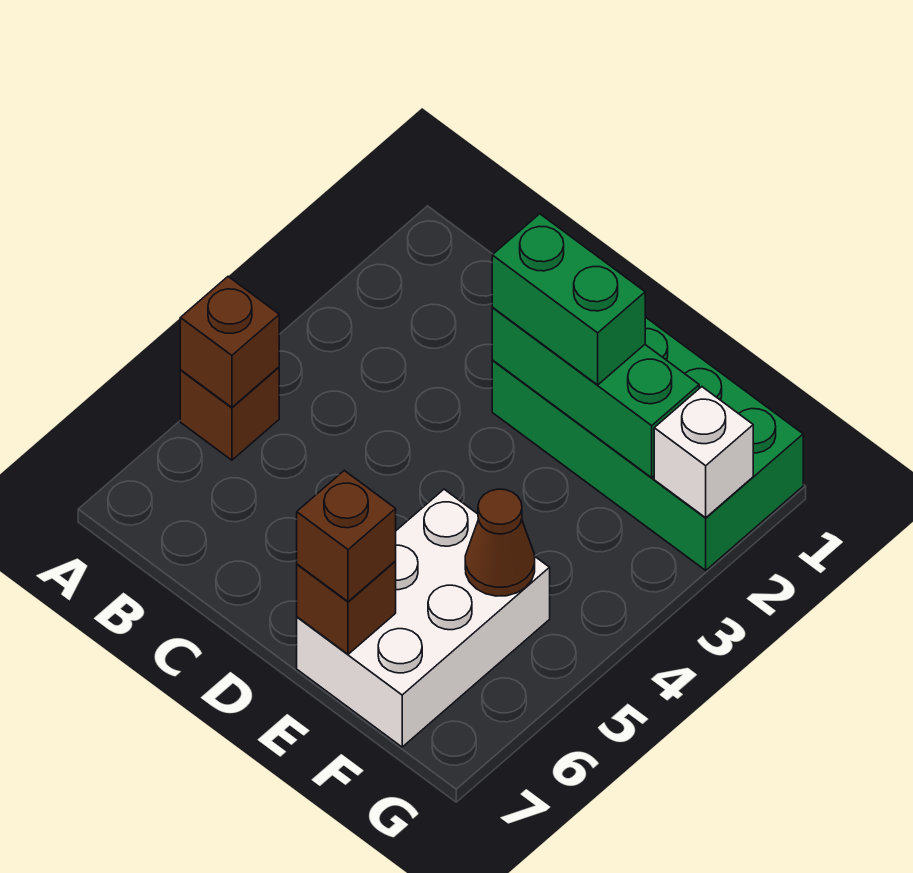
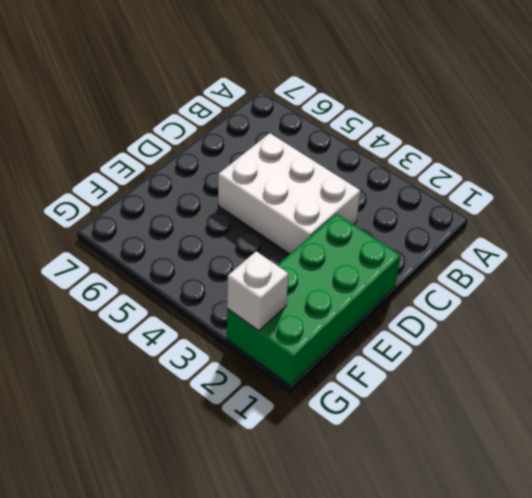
white 2x3 brick [218,133,360,254] -> white 2x3 brick moved to [297,489,550,747]
none -> brown 1x1 brick [180,367,279,460]
none -> brown 1x1 brick [180,277,279,407]

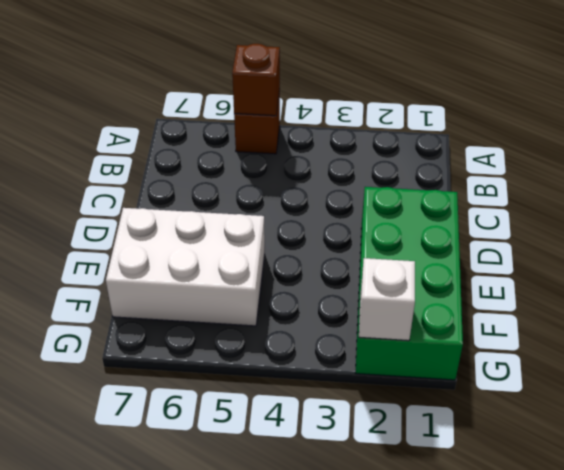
none -> green 1x3 brick [492,307,699,478]
none -> brown 1x1 brick [297,561,396,654]

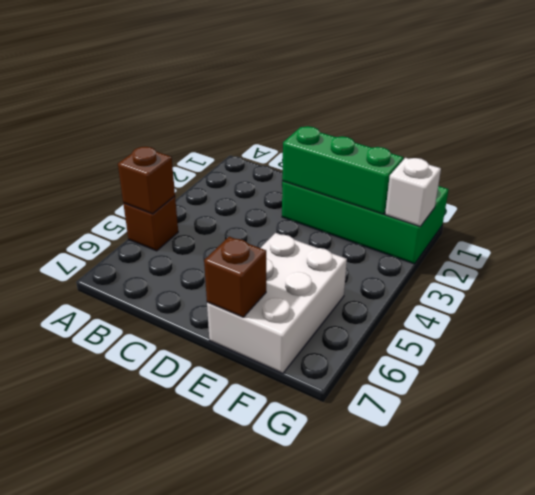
none -> brown 1x1 cone [465,489,535,596]
none -> green 1x2 brick [492,214,645,385]

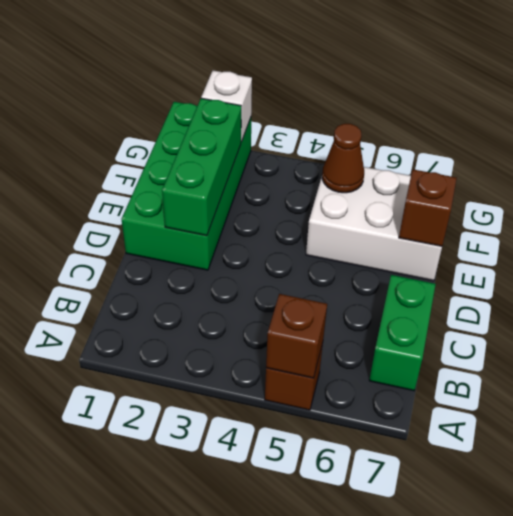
green 1x2 brick [369,275,436,391] -> green 1x2 brick moved to [492,214,645,385]
none -> brown 1x1 brick [297,471,396,602]

